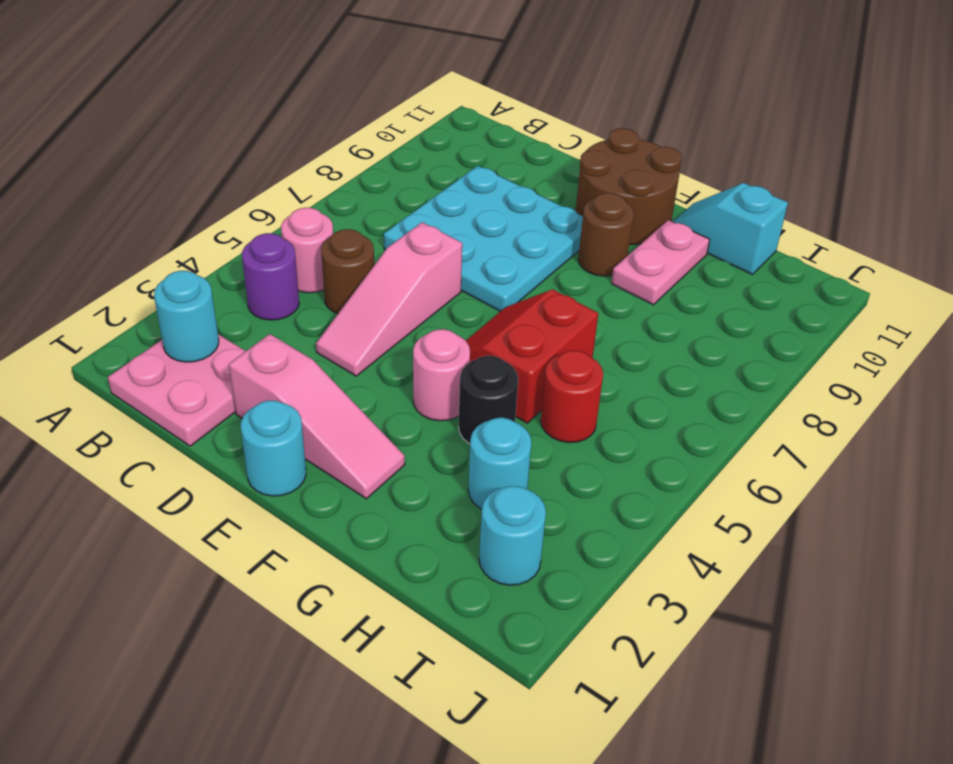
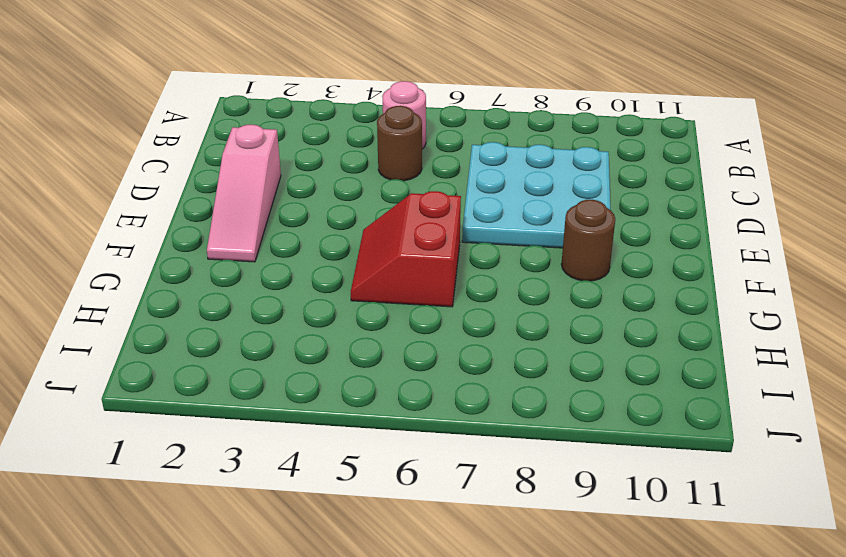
red 2x2 slope [351,191,461,307] -> red 2x2 slope turned to [466,289,598,423]
none -> pink 2x2 plate [108,334,246,446]
none -> purple 1x1 round brick [242,233,299,320]
none -> pink 1x3 slope [316,222,462,376]

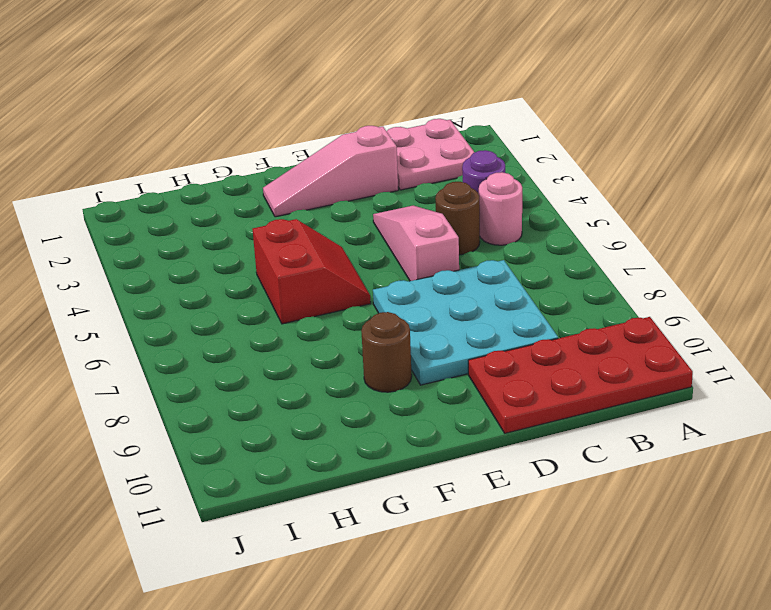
red 2x4 plate [468,317,693,433] -> none
none -> cyan 1x1 round brick [241,401,306,496]
none -> brown 2x2 round brick [576,128,682,245]
none -> pink 1x1 round brick [413,329,470,421]

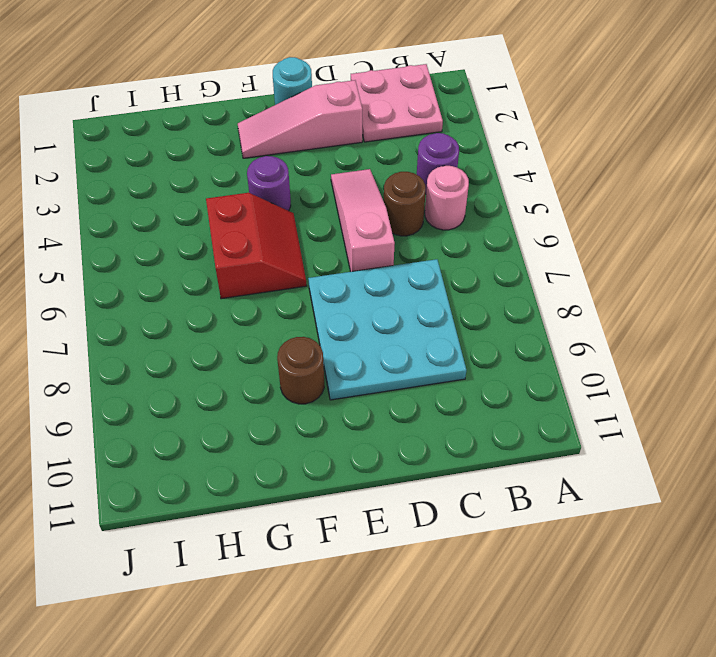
purple 1x1 round brick [247,156,291,211] -> pink 1x1 round brick [413,329,470,421]
none -> brown 2x2 round brick [576,128,682,245]
none -> black 1x1 round brick [459,356,518,444]
none -> pink 1x2 plate [611,220,710,305]

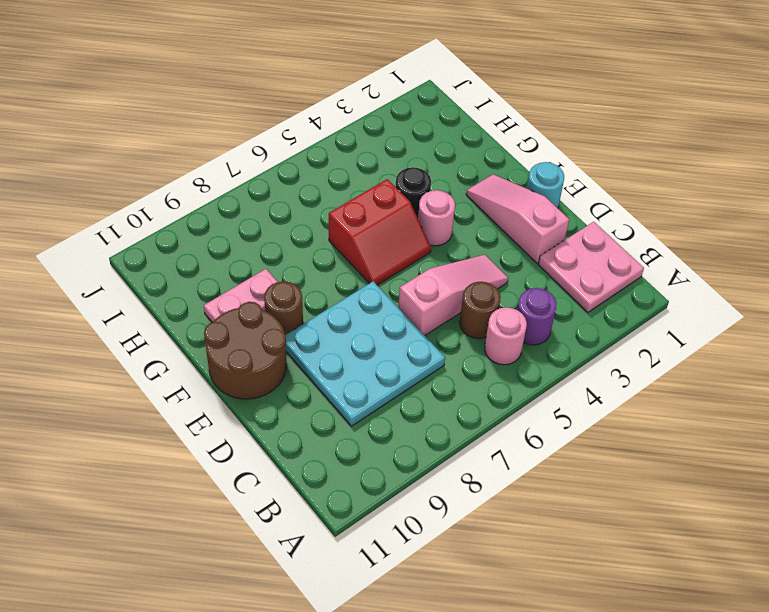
none -> cyan 1x2 slope [673,183,788,275]
none -> cyan 1x1 round brick [468,418,531,509]
none -> red 1x1 round brick [541,351,603,443]

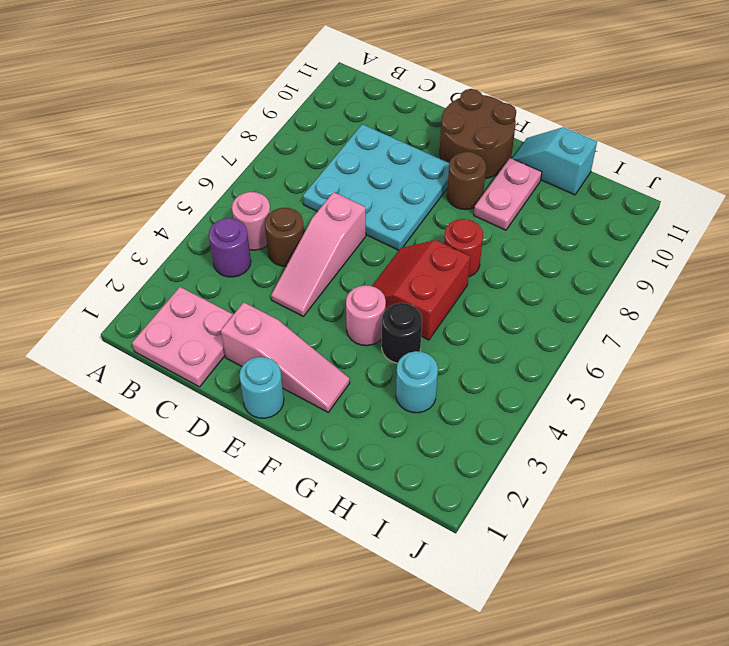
red 1x1 round brick [444,219,483,277] -> red 1x1 round brick moved to [541,351,603,443]
none -> cyan 1x1 round brick [479,486,546,585]
none -> cyan 1x1 round brick [154,271,219,362]

